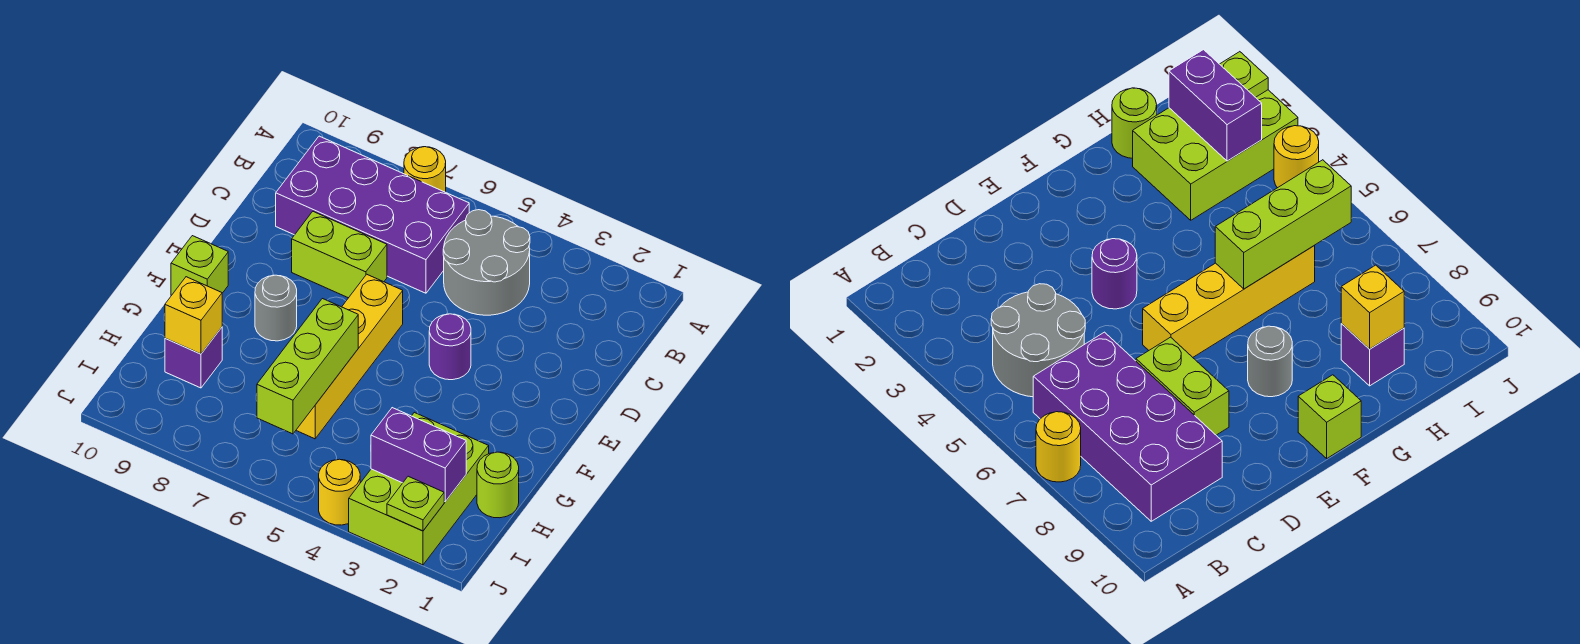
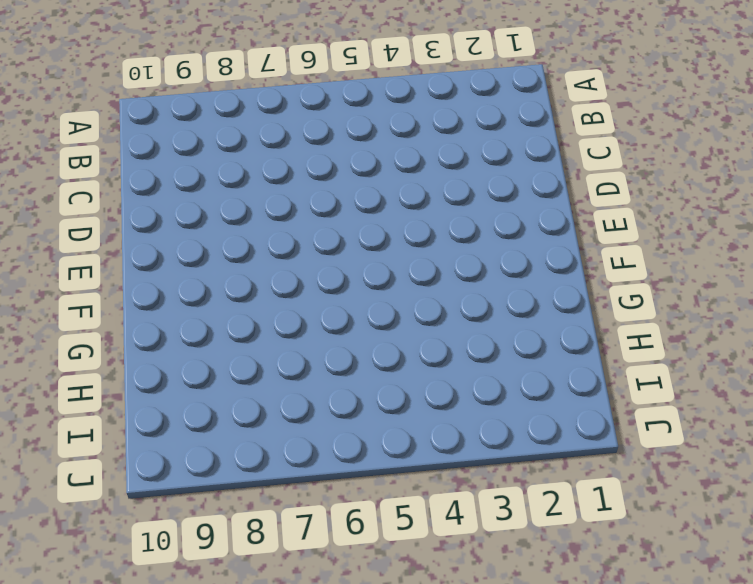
none -> yellow 1x1 round brick [404,147,446,192]
none -> grey 2x2 round brick [443,210,530,315]
none -> purple 2x4 brick [276,136,469,293]

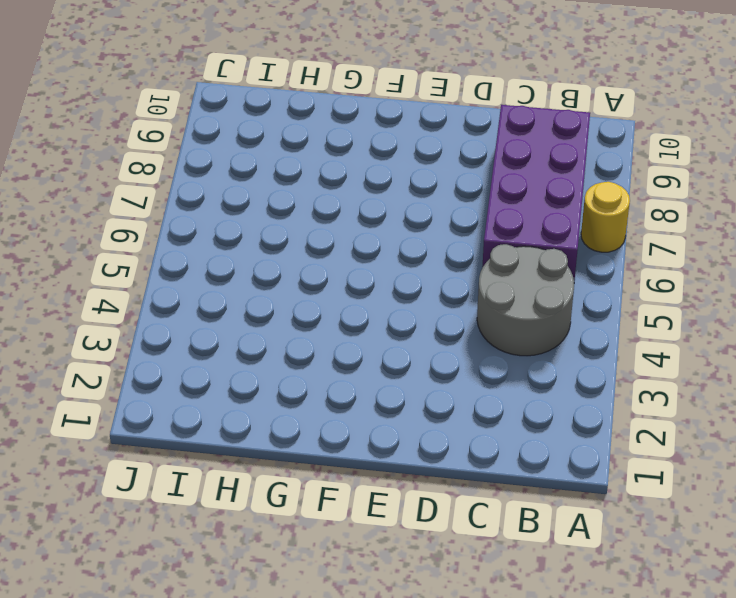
none -> lime 1x2 brick [292,212,387,298]
none -> purple 1x1 round brick [429,314,471,380]
none -> yellow 1x4 brick [296,274,403,439]

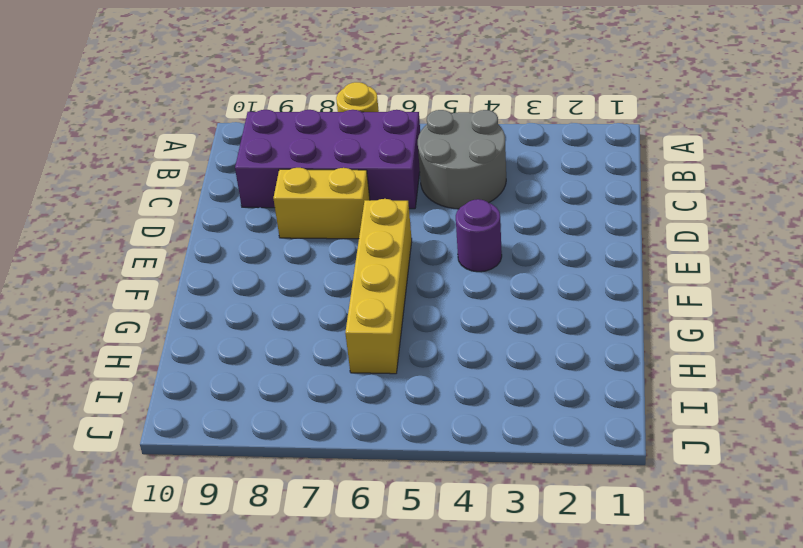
yellow 1x2 brick [273,168,370,239] -> lime 1x2 brick [292,212,387,298]
none -> grey 1x1 round brick [255,275,297,341]
none -> lime 1x1 brick [171,236,228,296]
none -> lime 1x1 round brick [477,452,519,518]

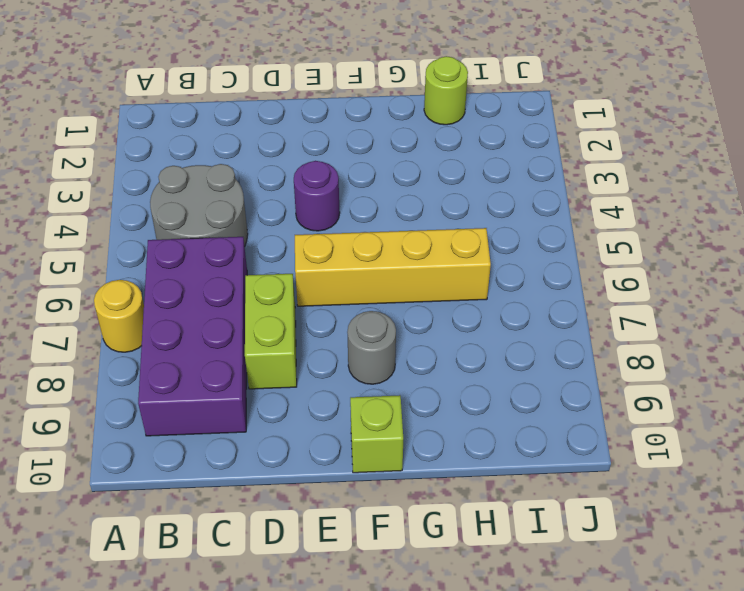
none -> lime 2x3 brick [349,412,489,565]
none -> purple 1x1 brick [165,327,222,388]
none -> yellow 1x1 round brick [319,459,360,525]

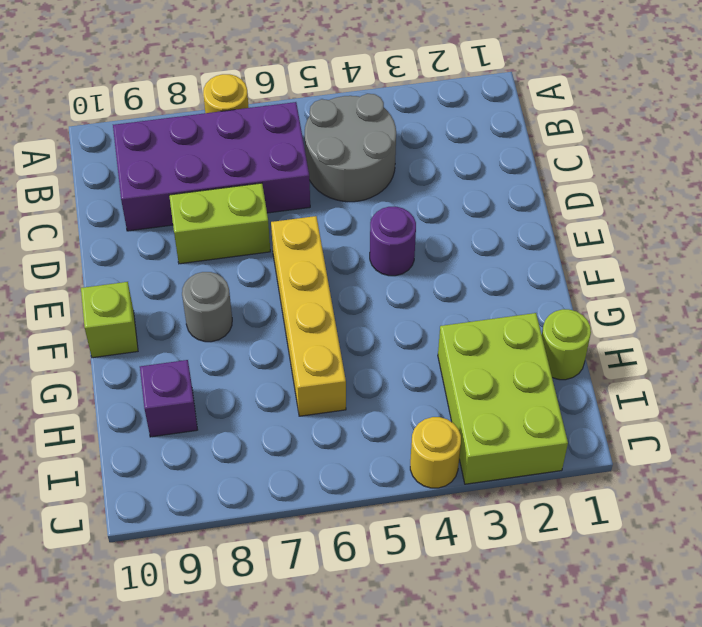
none -> lime 1x3 brick [257,299,358,434]
none -> yellow 1x1 brick [165,277,222,354]
none -> purple 1x2 brick [371,408,466,502]

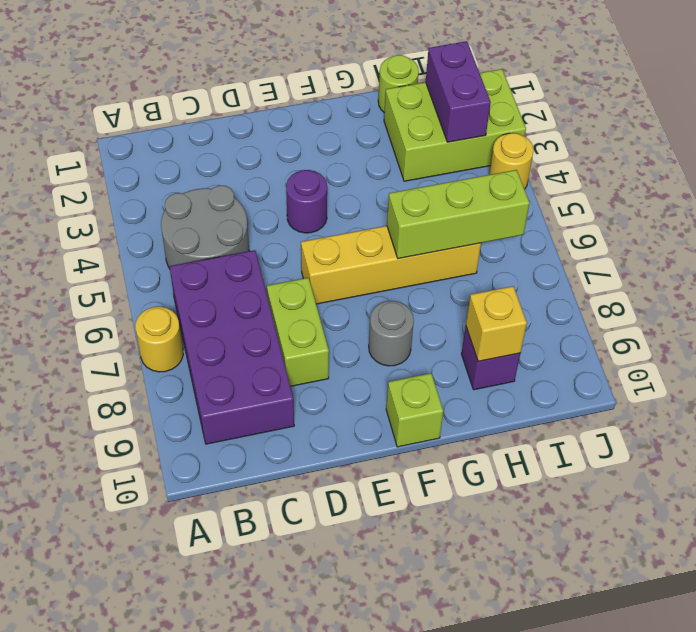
none -> lime 1x1 plate [387,476,444,531]

